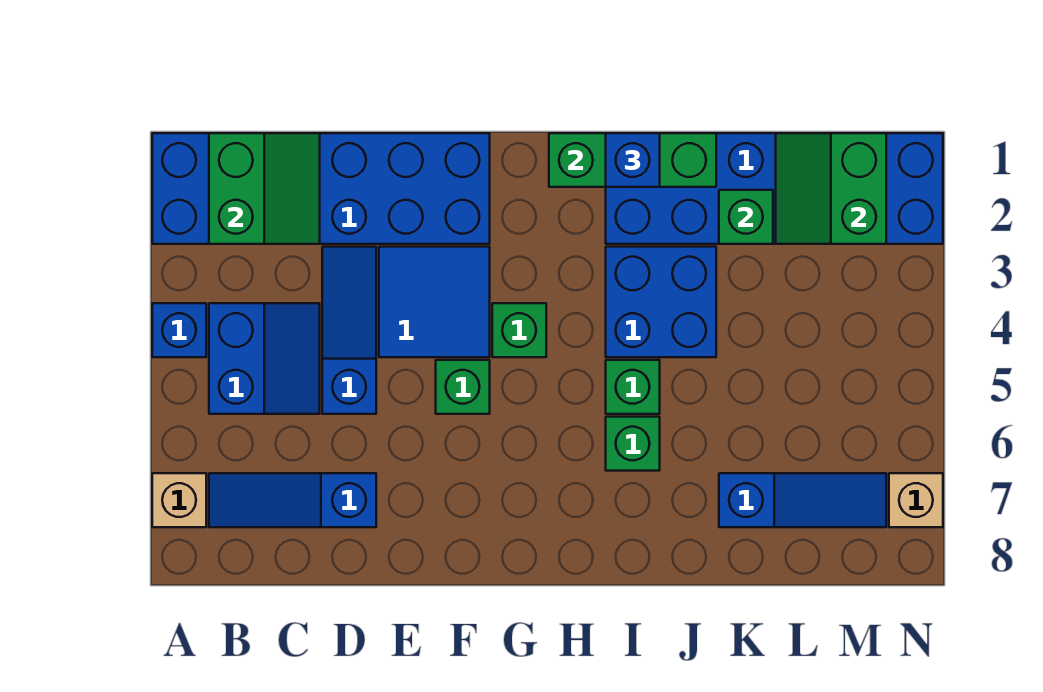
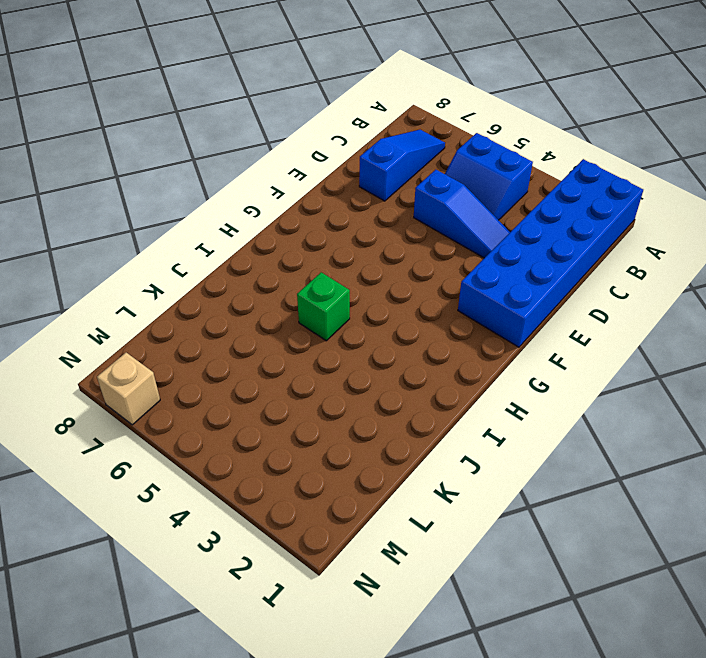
none -> blue 1x1 brick [152,303,206,357]
none -> tan 1x1 brick [152,473,206,527]
none -> blue 2x2 tile [379,247,490,357]

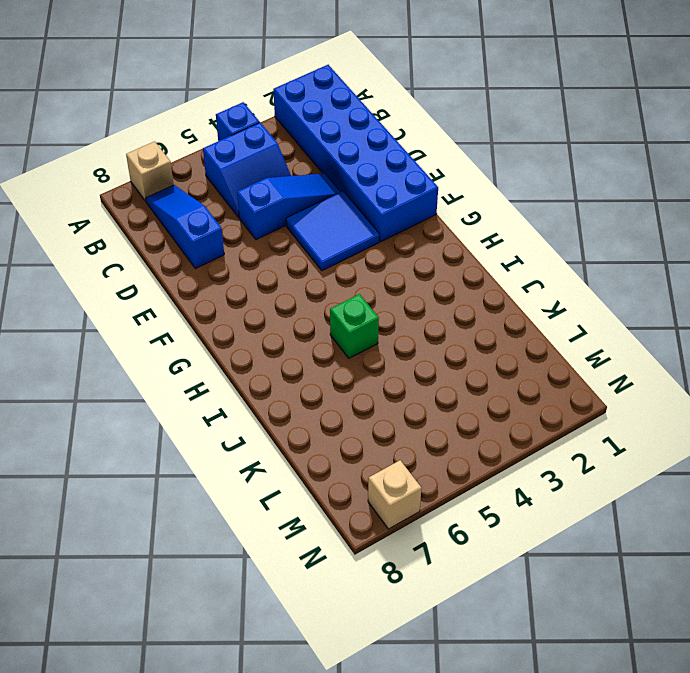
none -> green 1x1 brick [436,360,490,414]
none -> green 1x1 brick [492,303,546,357]
none -> blue 2x6 brick [606,133,943,244]

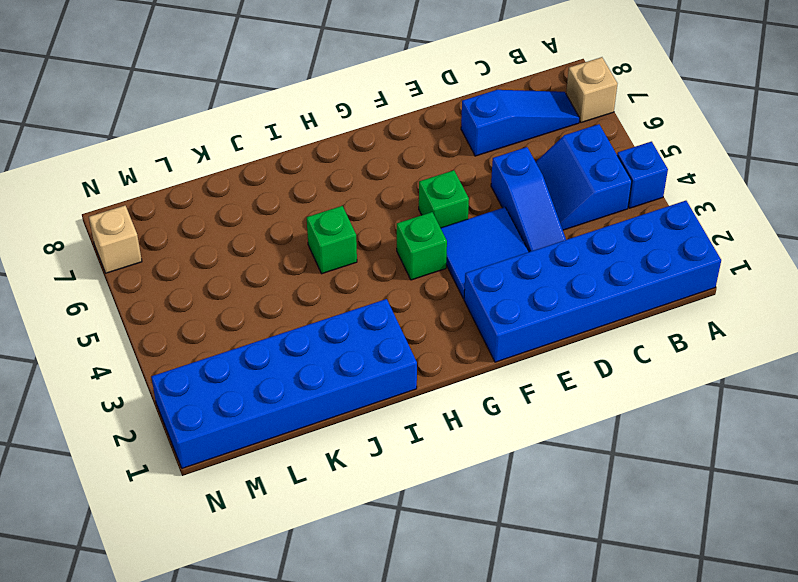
none -> blue 2x2 brick [606,247,716,357]
none -> green 1x1 brick [606,417,660,471]
none -> blue 1x3 slope [719,473,886,527]

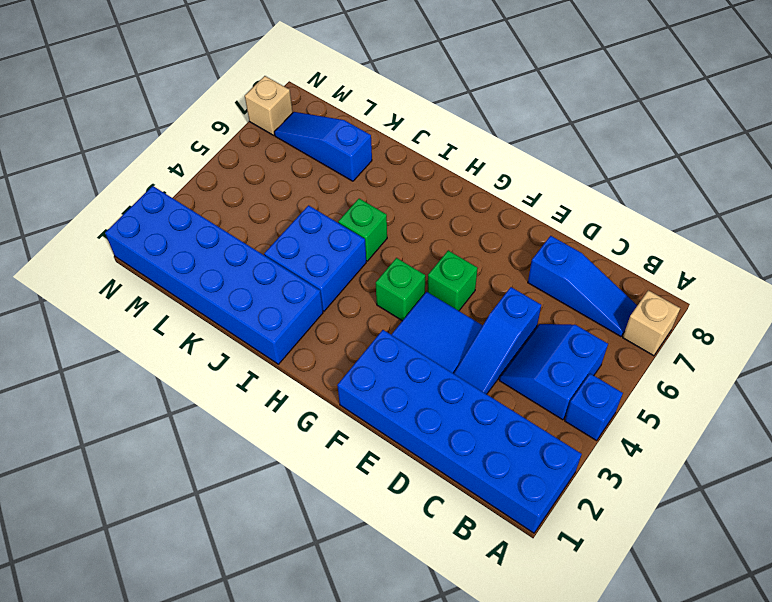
none -> green 1x1 brick [606,417,660,471]
none -> green 2x2 slope [209,133,320,244]
none -> green 1x3 brick [549,133,716,187]

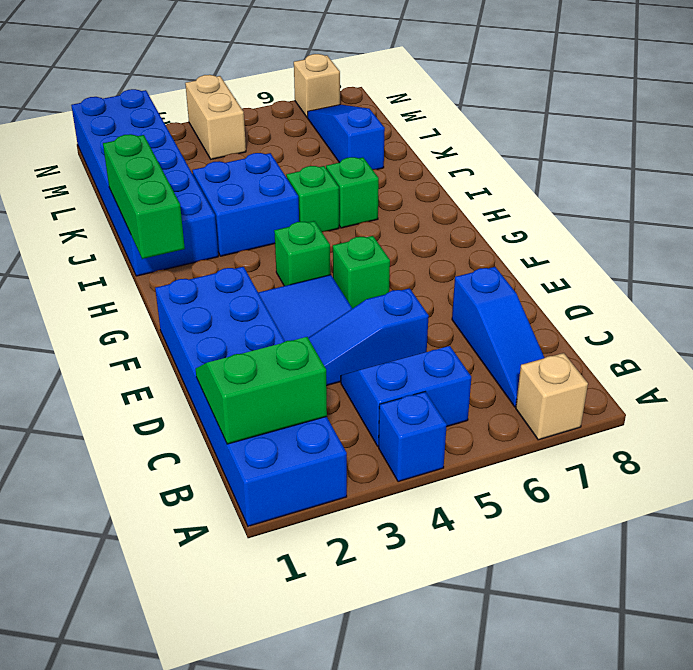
tan 1x2 brick [185,75,246,159] -> none
none -> green 1x1 brick [719,190,773,244]
none -> green 2x2 slope [776,133,886,244]
none -> blue 1x1 brick [606,133,660,187]

